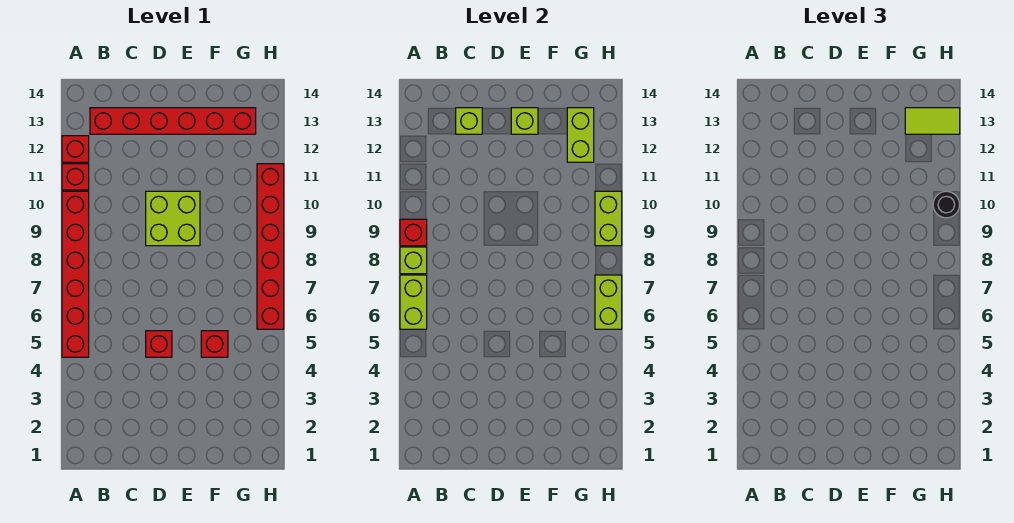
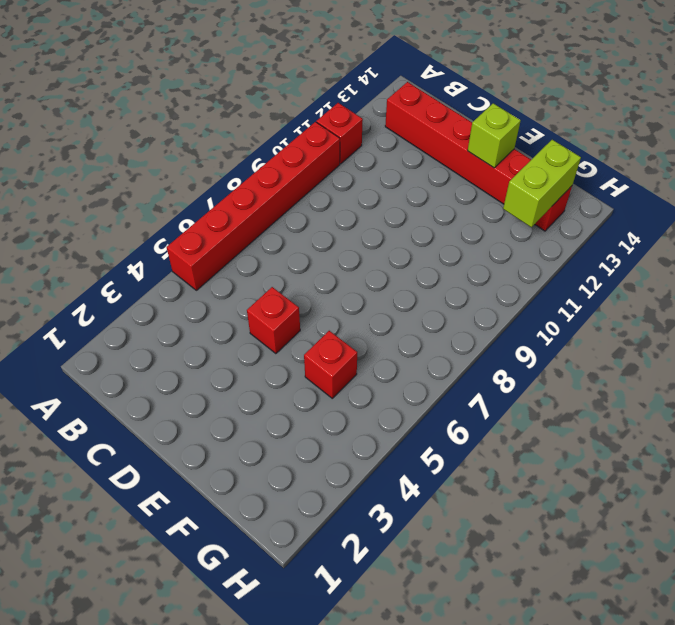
none -> red 1x1 brick [62,136,89,162]
none -> lime 2x2 brick [146,191,200,246]
none -> red 1x6 brick [257,164,284,329]

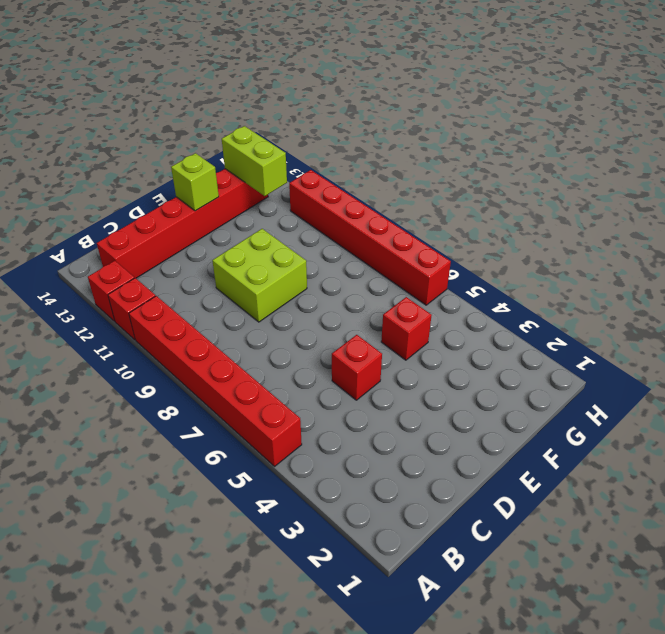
none -> lime 1x2 brick [400,275,427,329]
none -> lime 1x1 brick [400,247,427,274]
none -> red 1x1 brick [400,219,427,246]

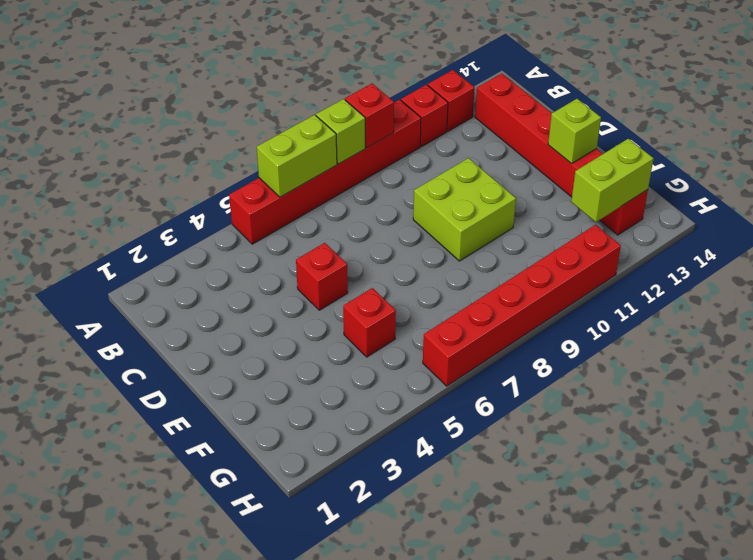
none -> lime 1x1 brick [456,108,482,134]
none -> lime 1x2 brick [595,275,622,329]
none -> lime 1x2 brick [595,191,622,246]

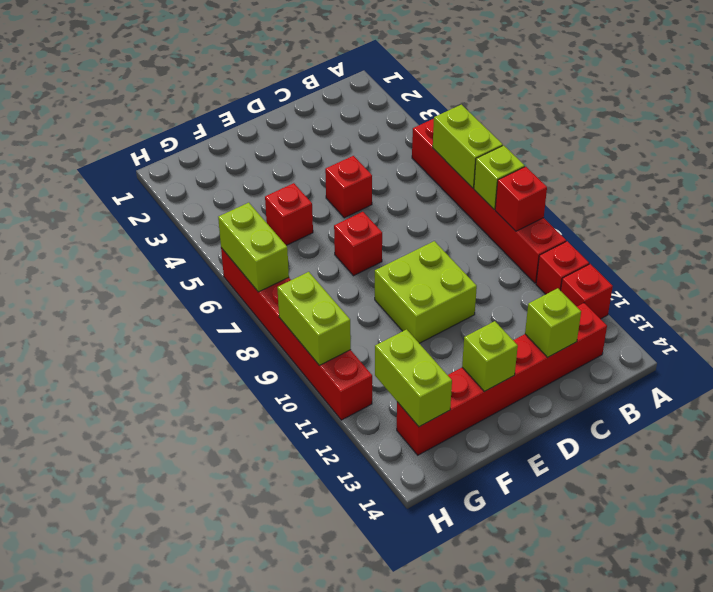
red 1x1 brick [334,212,382,276] -> none
none -> lime 1x2 tile [905,108,960,134]
none -> black 1x1 round brick [933,191,960,218]

